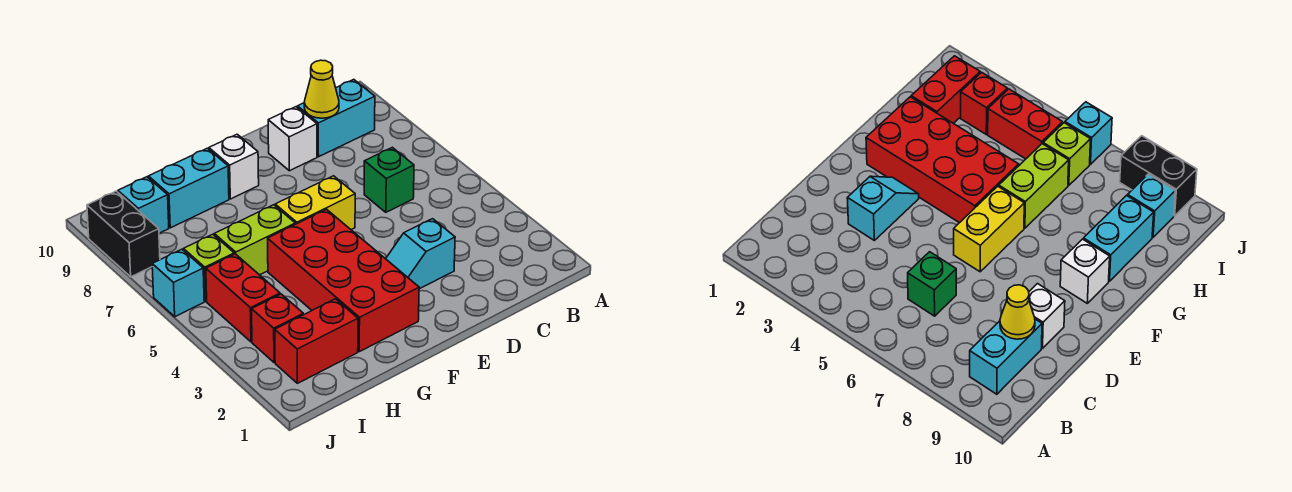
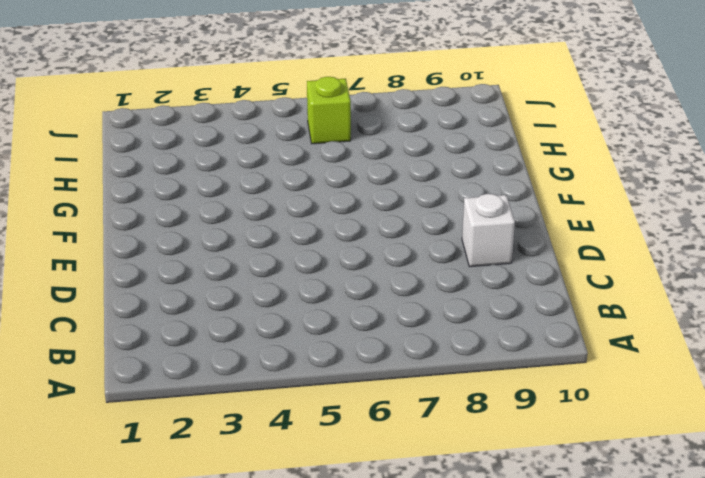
none -> cyan 1x2 brick [297,79,375,157]
none -> green 1x1 brick [364,147,414,212]
none -> cyan 1x2 slope [386,219,455,289]

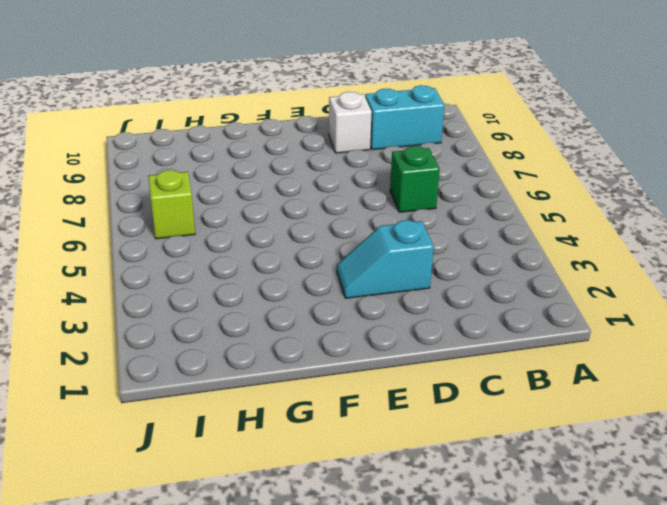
none -> yellow 1x2 brick [275,176,355,230]
none -> red 2x4 brick [268,209,419,352]
none -> white 1x1 brick [209,134,259,199]

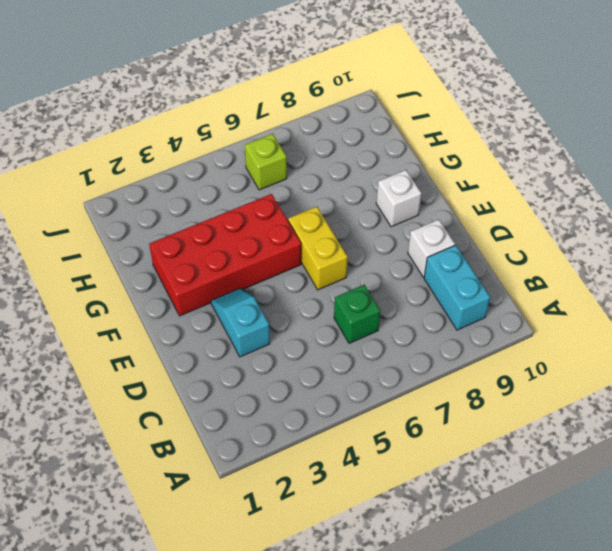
none -> lime 1x2 brick [214,205,295,275]
none -> cyan 1x2 brick [148,148,229,228]
none -> red 1x2 brick [275,299,358,383]

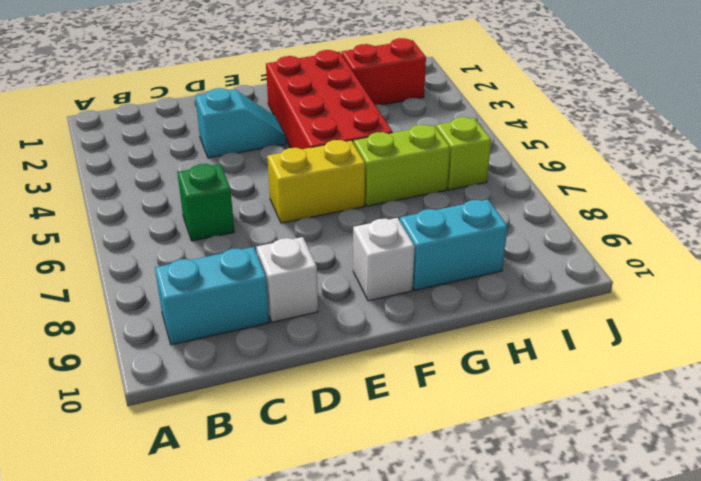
none -> red 1x1 brick [252,294,303,363]
none -> red 1x2 brick [206,254,280,342]
none -> cyan 1x1 brick [118,177,169,233]

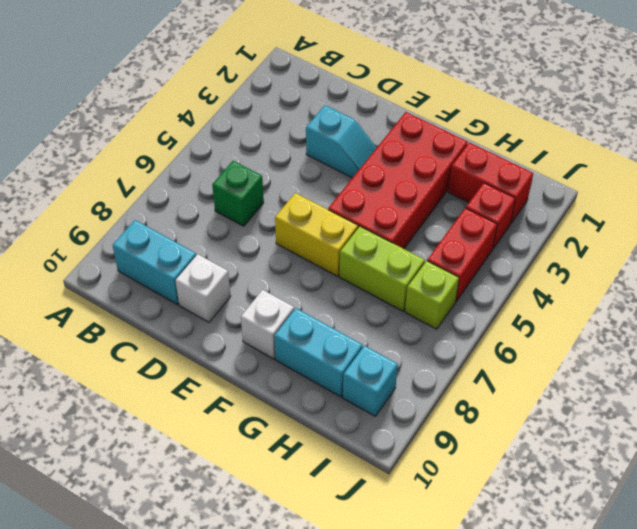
none -> cyan 1x1 brick [152,249,204,317]
none -> black 1x2 brick [87,191,160,277]
none -> yellow 1x1 cone [304,60,339,118]

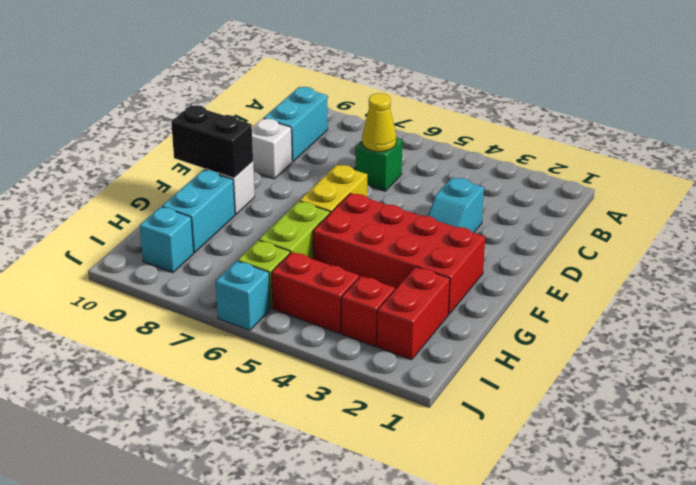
yellow 1x1 cone [362,93,396,152] -> yellow 1x1 cone moved to [304,60,339,118]
black 1x2 brick [171,105,253,178] -> black 1x2 brick moved to [87,191,160,277]

